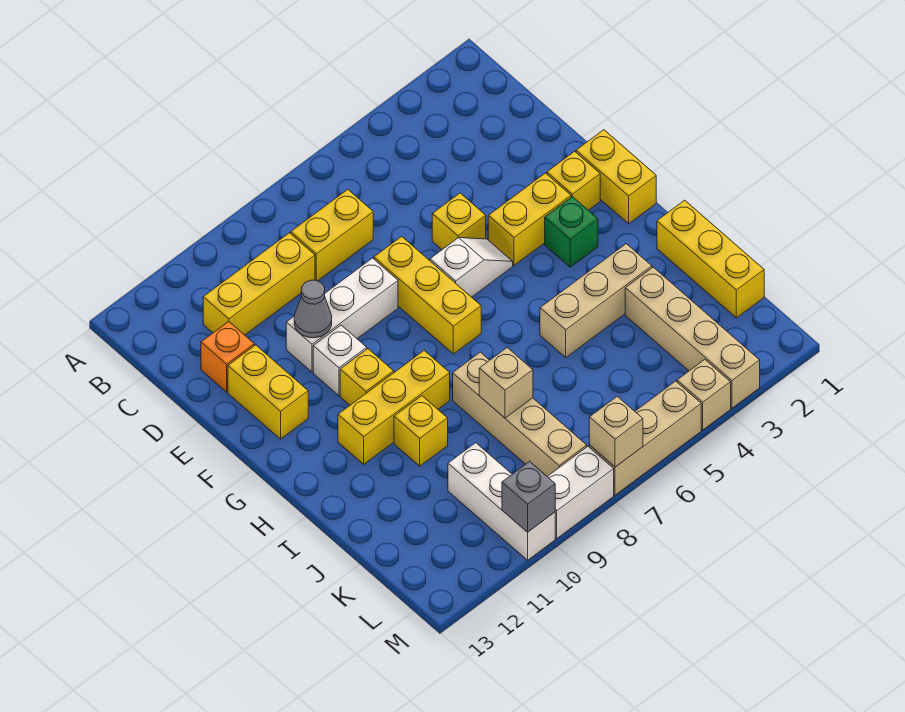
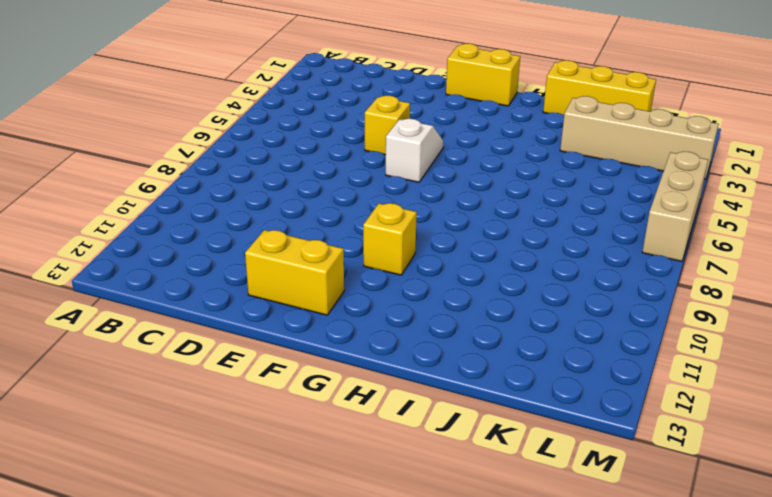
none -> yellow 1x2 brick [291,189,373,281]
none -> yellow 1x3 brick [203,233,315,335]
none -> orange 1x1 brick [201,322,254,392]

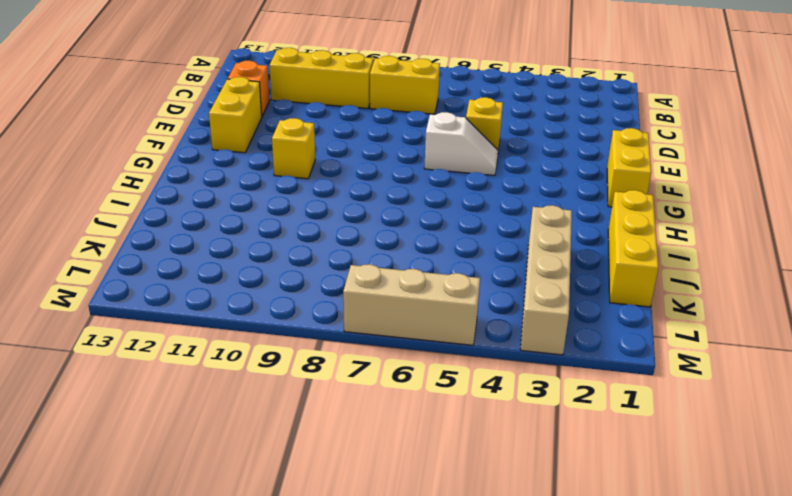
none -> yellow 1x3 brick [374,236,481,354]
none -> white 1x3 brick [286,258,398,372]
none -> yellow 1x1 brick [547,151,600,210]

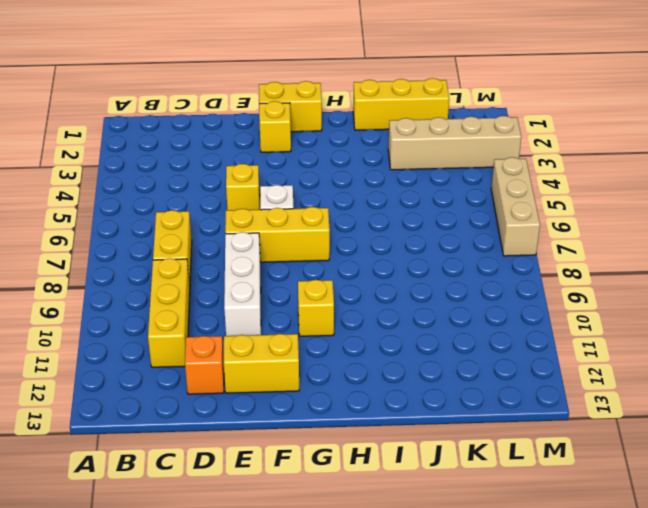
none -> yellow 1x2 brick [488,173,571,265]
none -> white 1x1 brick [313,325,367,396]
none -> green 1x1 brick [545,197,598,267]

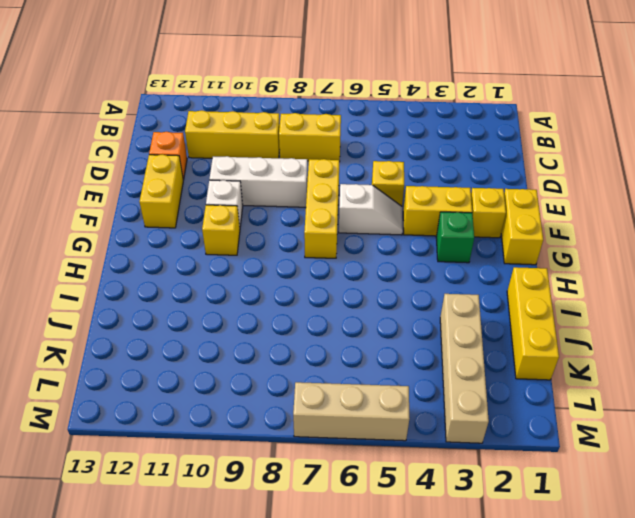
none -> yellow 1x3 brick [338,351,450,464]
none -> tan 1x3 brick [540,244,652,358]
none -> tan 1x4 brick [453,352,587,476]

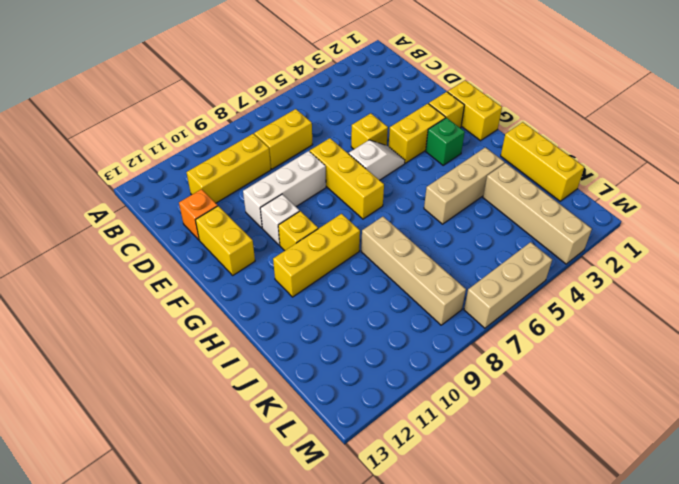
none -> yellow 1x1 brick [394,396,448,466]
none -> white 1x3 brick [448,443,555,560]
none -> tan 1x1 brick [677,360,731,430]

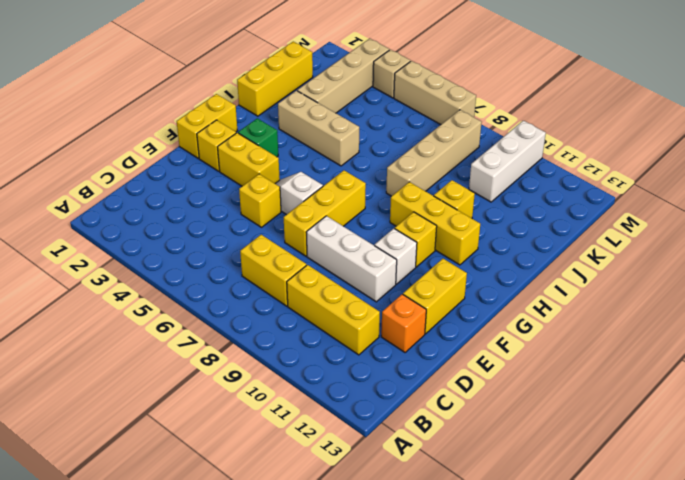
none -> white 1x2 brick [547,447,614,538]
none -> grey 1x1 cone [294,280,332,338]
none -> tan 1x1 brick [479,348,533,418]

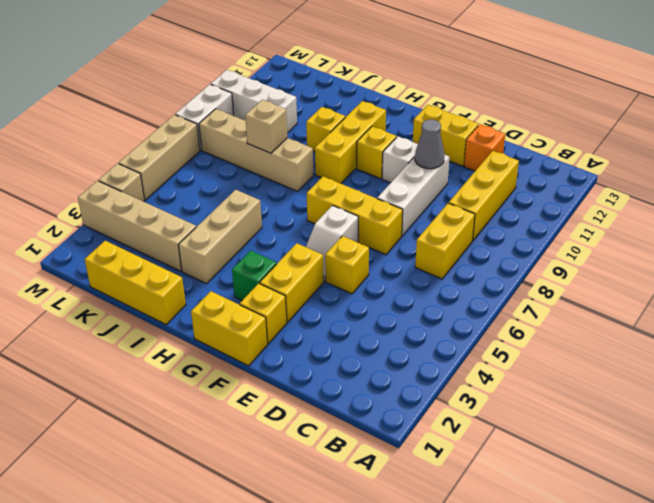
none -> tan 1x1 brick [589,396,643,467]
none -> grey 1x1 brick [502,461,555,532]

